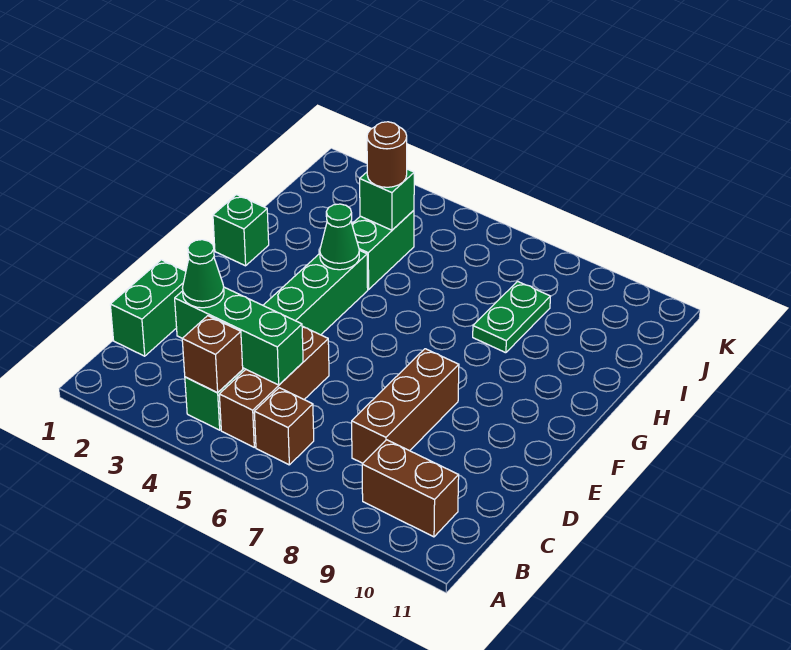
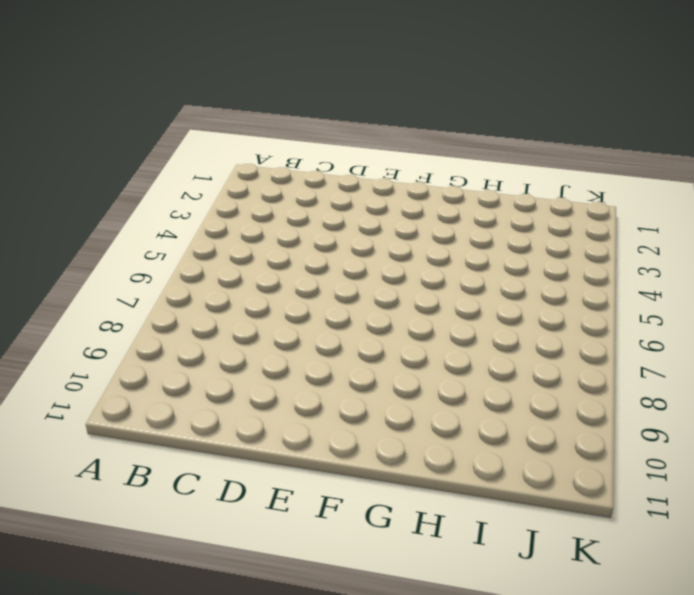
none -> green 1x6 brick [185,250,368,430]
none -> brown 1x3 brick [219,326,329,447]
none -> brown 1x1 brick [254,388,314,465]

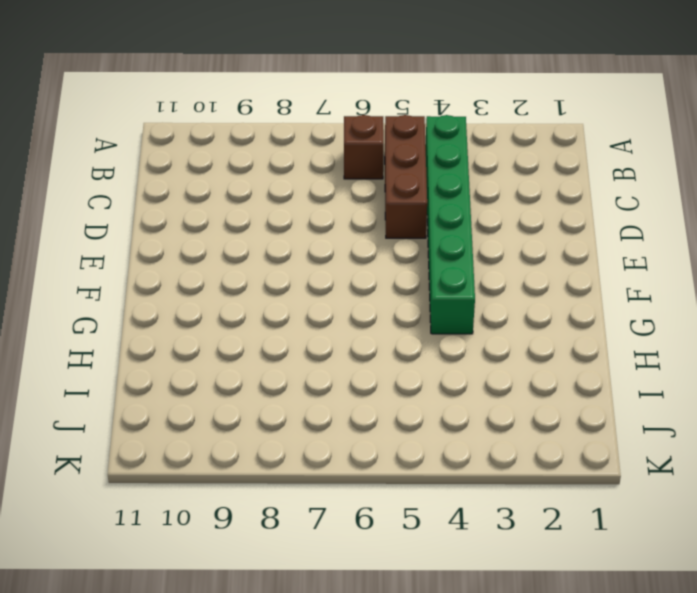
none -> brown 1x2 brick [362,440,459,537]
none -> green 1x2 brick [110,260,186,356]
none -> brown 1x3 brick [352,349,459,463]

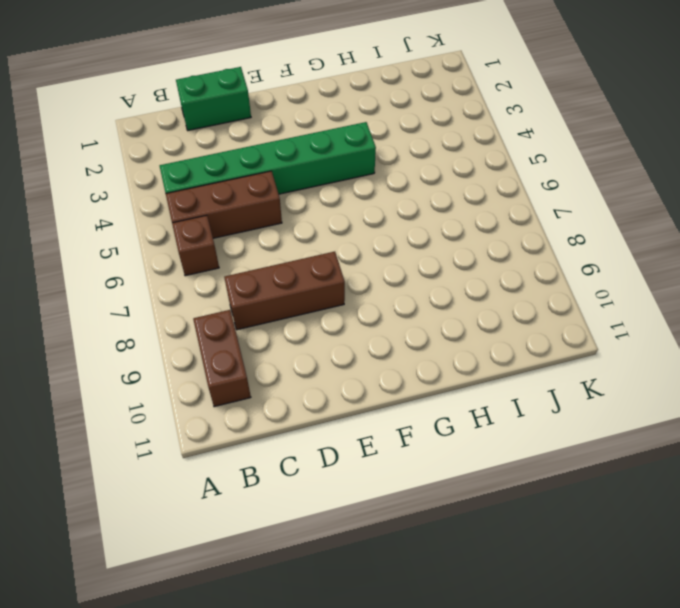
none -> green 1x1 brick [213,195,269,266]
none -> green 1x2 brick [352,210,414,289]
none -> green 1x2 plate [473,281,550,353]

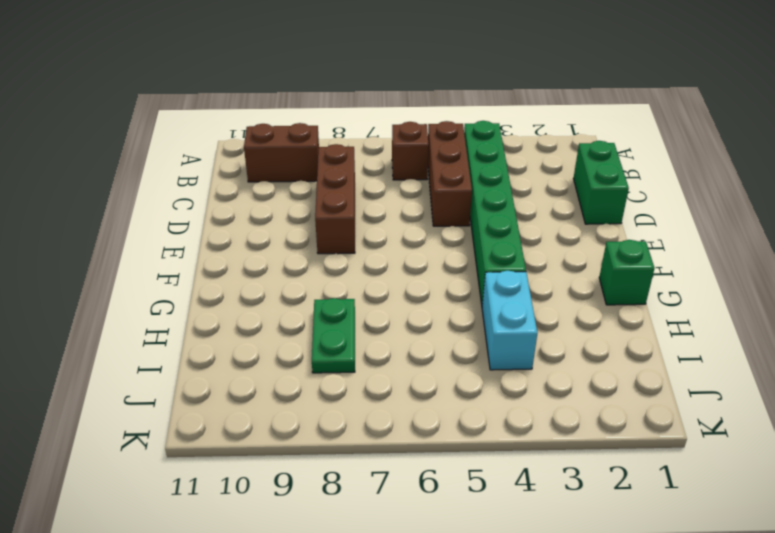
cyan 1x2 brick [482,271,537,370] -> green 1x2 brick [352,210,414,289]
none -> brown 1x1 brick [182,316,243,393]
none -> green 1x3 brick [175,287,303,385]
none -> green 1x1 cone [320,204,359,270]

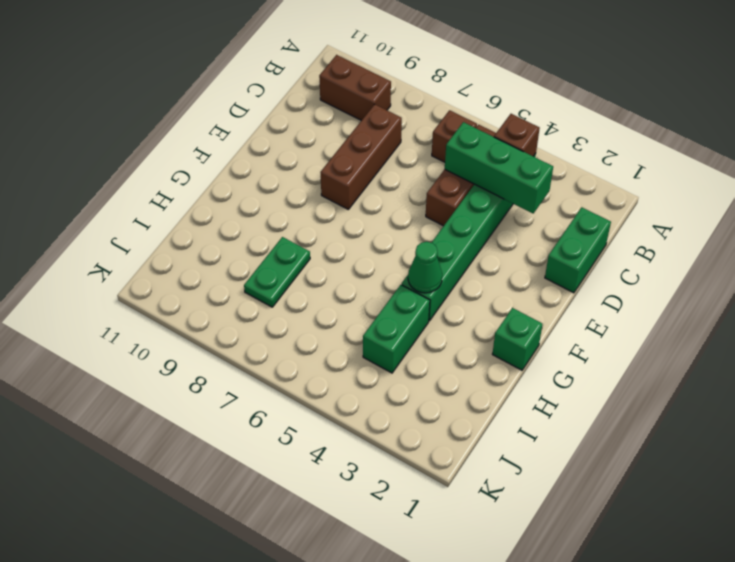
none -> green 1x1 brick [360,169,414,230]
none -> green 1x1 cone [182,240,224,308]
none -> brown 1x1 round brick [367,122,407,187]

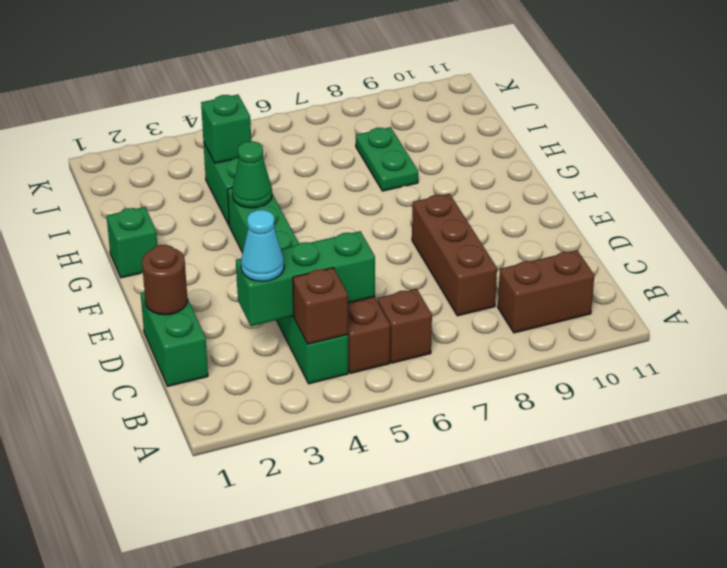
cyan 1x1 cone [241,210,284,281] -> green 1x1 cone [182,240,224,308]
brown 1x1 round brick [142,245,188,315] -> brown 1x1 round brick moved to [367,122,407,187]

